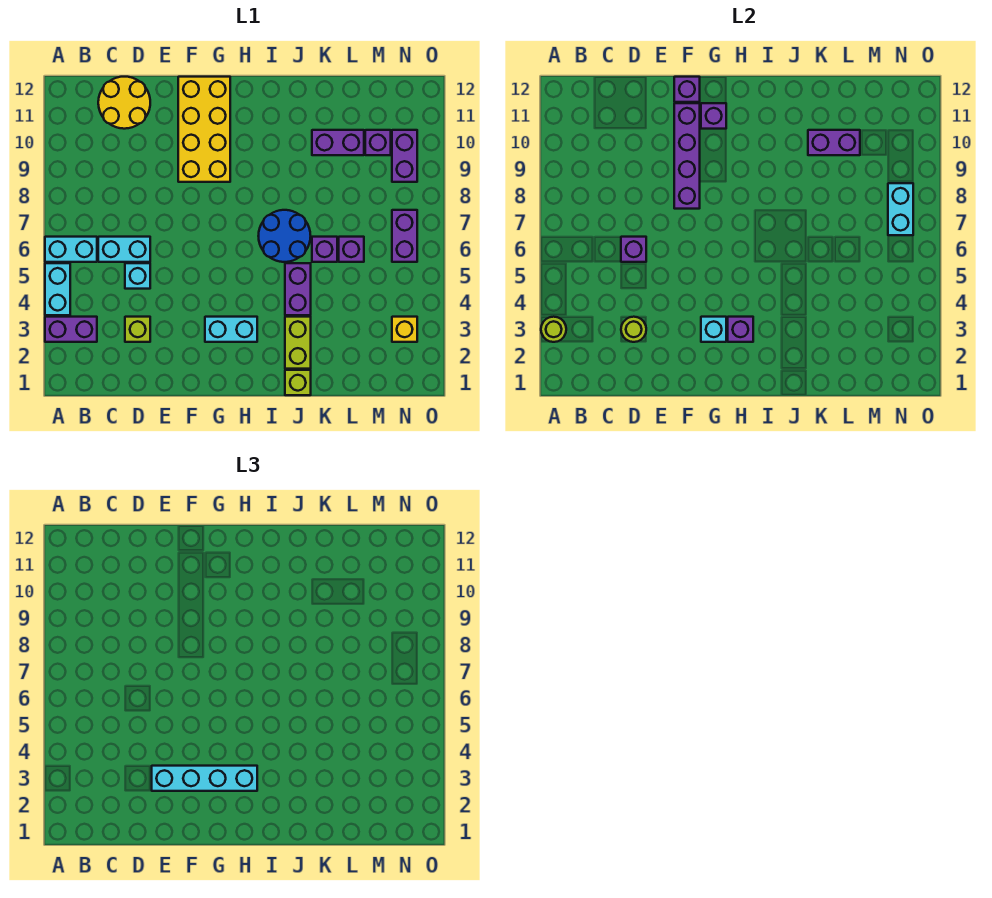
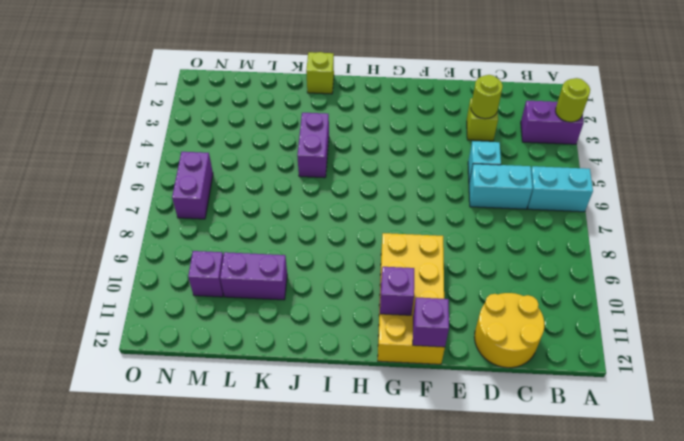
none -> cyan 1x2 brick [45,263,70,315]
none -> cyan 1x2 brick [205,317,257,342]
none -> blue 2x2 round brick [259,210,311,262]
none -> lime 1x2 brick [285,317,311,369]

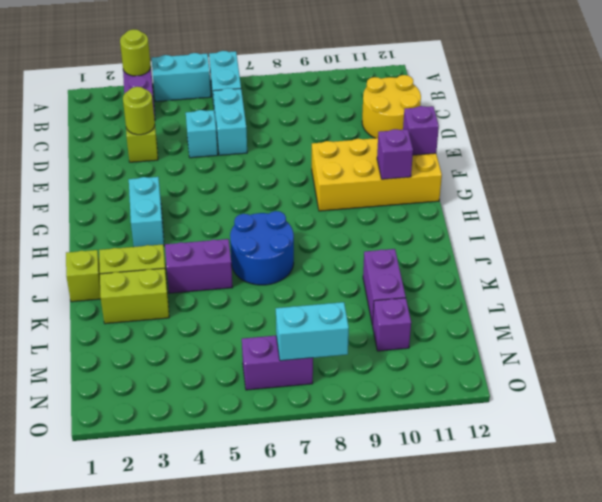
lime 1x2 brick [100,268,169,324] -> none
none -> purple 1x1 brick [312,237,337,262]
none -> purple 1x1 brick [339,237,364,262]
none -> yellow 1x1 brick [392,317,417,342]
none -> purple 1x2 brick [392,130,417,182]

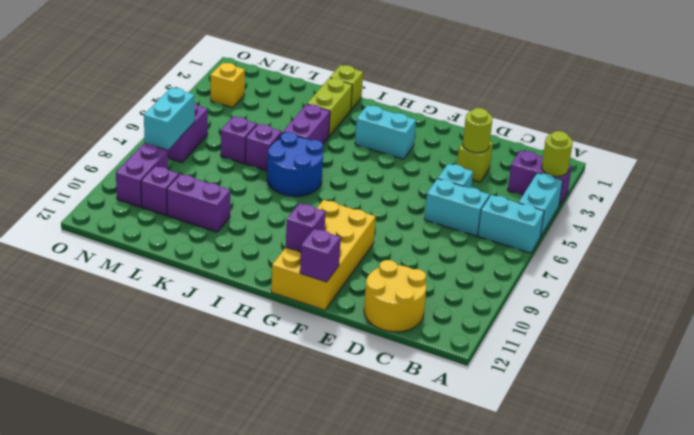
none -> purple 1x1 brick [621,237,646,262]
none -> purple 1x4 brick [674,103,700,209]
none -> cyan 1x1 brick [701,317,726,342]
none -> purple 1x1 brick [728,317,753,342]

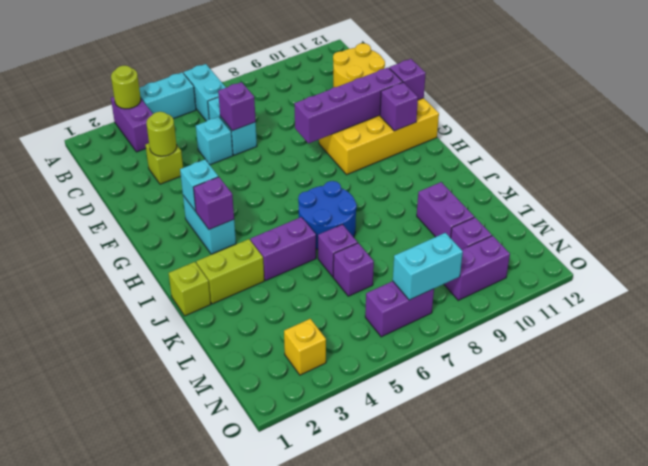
none -> purple 1x2 brick [808,130,860,155]
none -> cyan 1x4 brick [152,766,257,791]

